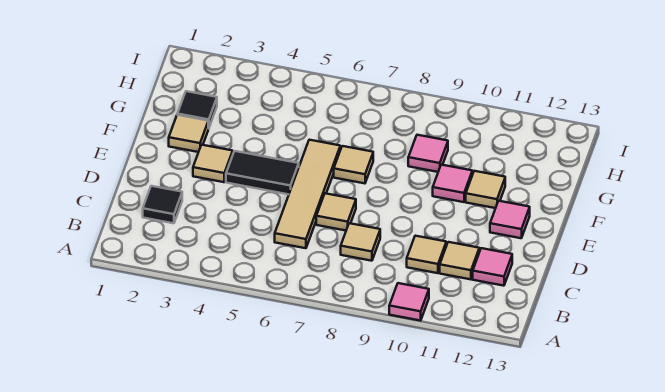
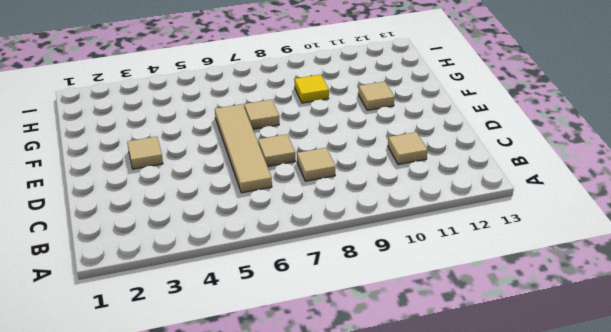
yellow 1x1 tile [295,75,329,103] -> pink 1x1 tile [408,135,448,172]
none -> pink 1x1 tile [389,283,429,321]
none -> black 1x1 tile [143,186,182,223]
none -> tan 1x1 tile [407,236,446,273]

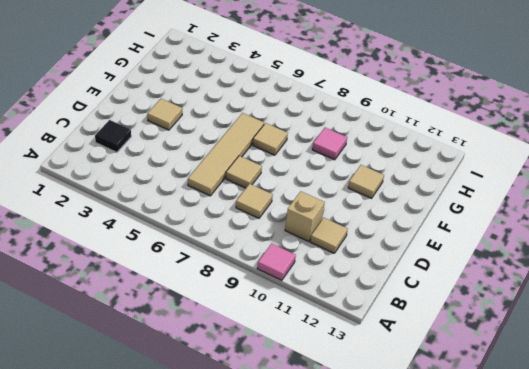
tan 1x1 brick [285,191,325,242] -> tan 1x1 tile [407,236,446,273]
none -> pink 1x1 tile [473,248,512,286]
none -> black 1x2 tile [226,151,299,194]
none -> pink 1x1 tile [490,201,530,238]

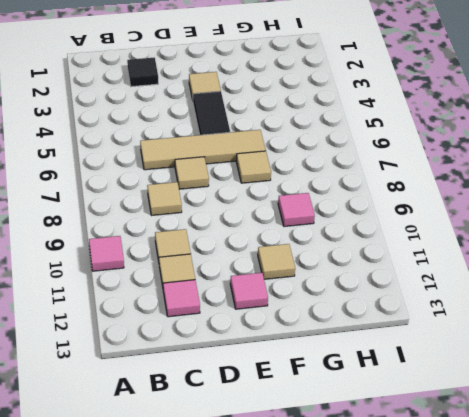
none -> tan 1x1 tile [169,115,208,152]
none -> pink 1x1 tile [433,165,472,202]
none -> black 1x1 tile [177,91,217,129]

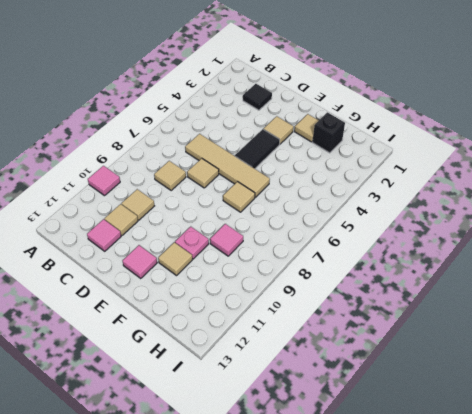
pink 1x1 plate [175,227,209,259] -> pink 1x1 tile [433,165,472,202]
black 1x1 brick [313,112,345,153] -> black 1x1 tile [177,91,217,129]

